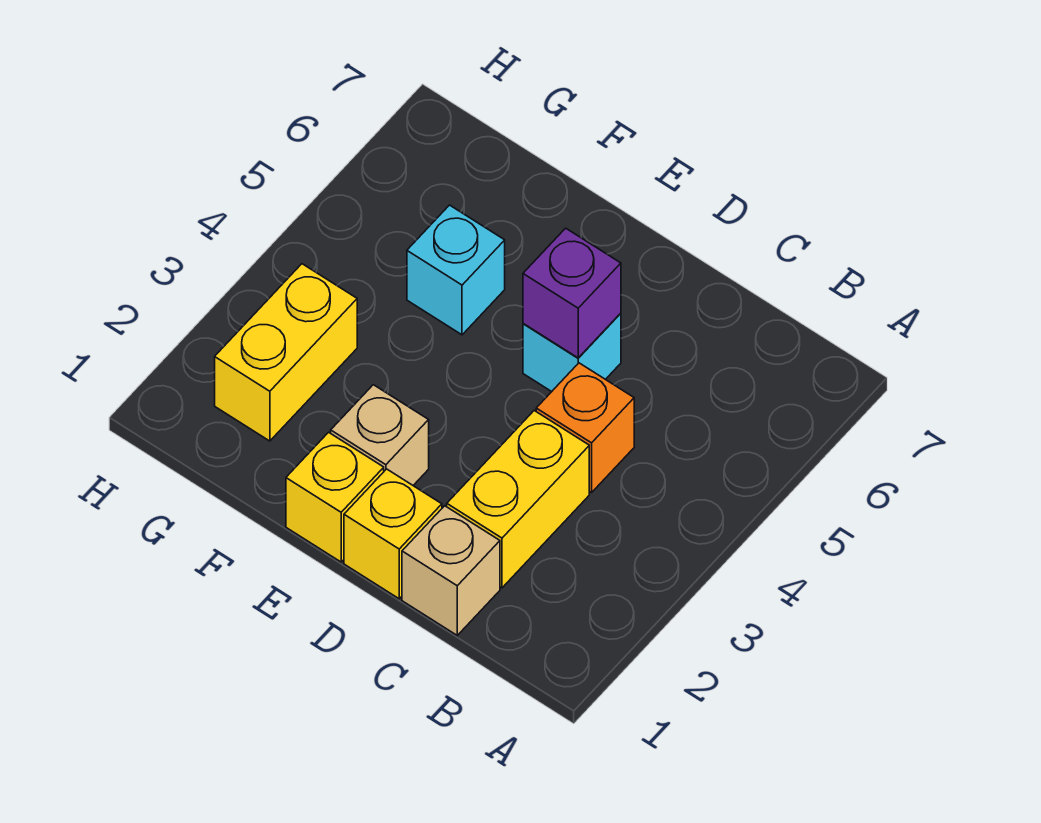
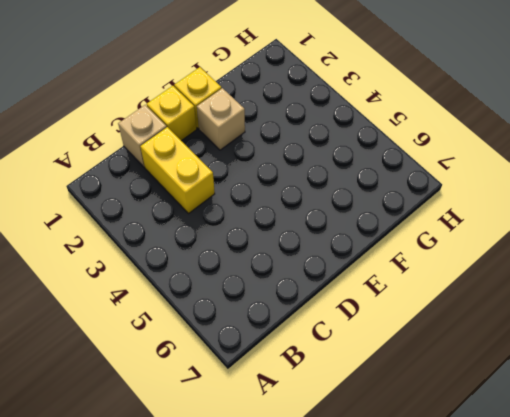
none -> orange 1x1 brick [536,363,634,493]
none -> cyan 1x1 brick [523,313,621,392]

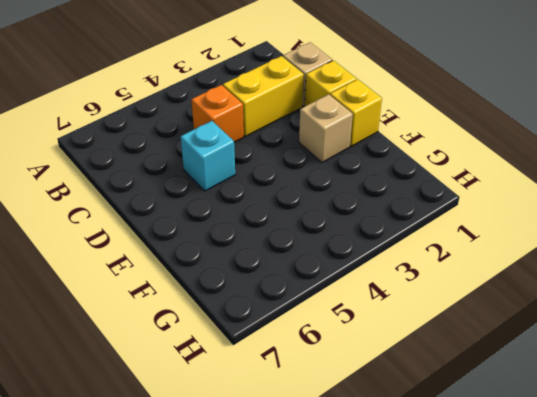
none -> cyan 1x1 brick [407,205,505,335]
none -> yellow 1x2 brick [215,264,357,441]

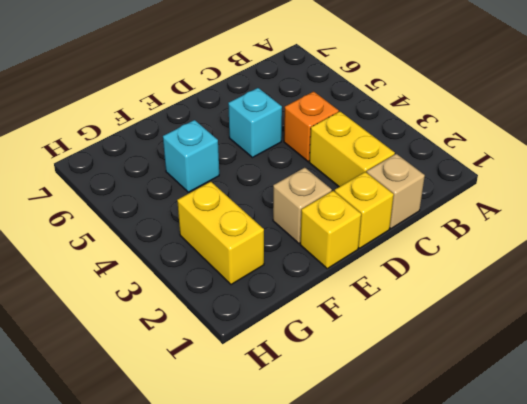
none -> purple 1x1 brick [523,228,621,358]

